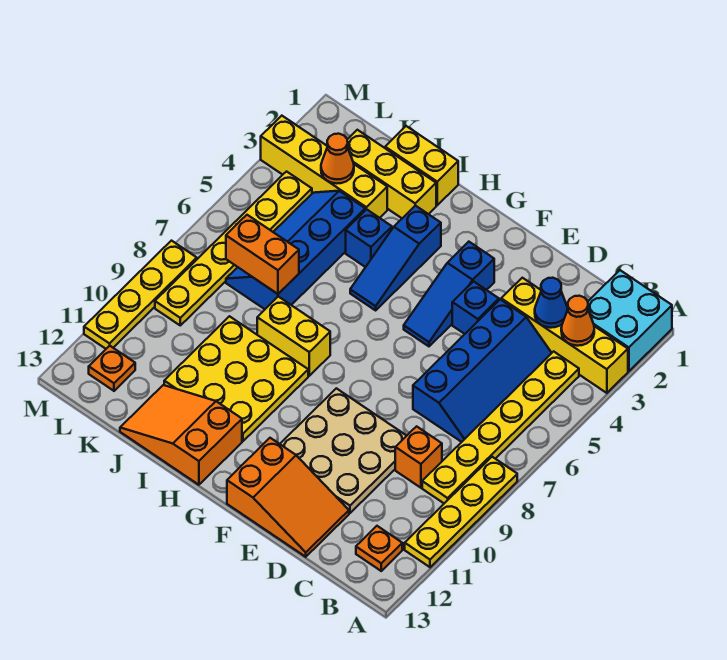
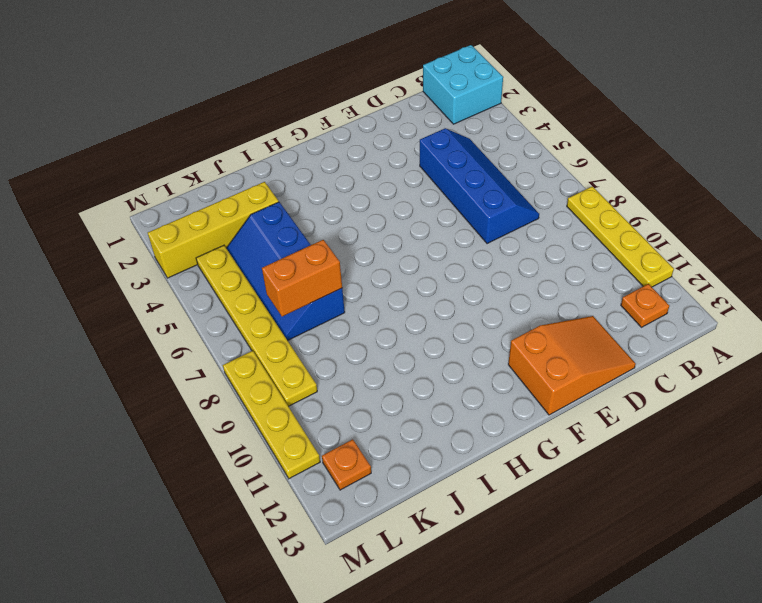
none -> yellow 1x4 brick [501,278,628,393]
none -> yellow 1x6 plate [422,351,579,503]
none -> orange 1x1 brick [395,426,442,488]

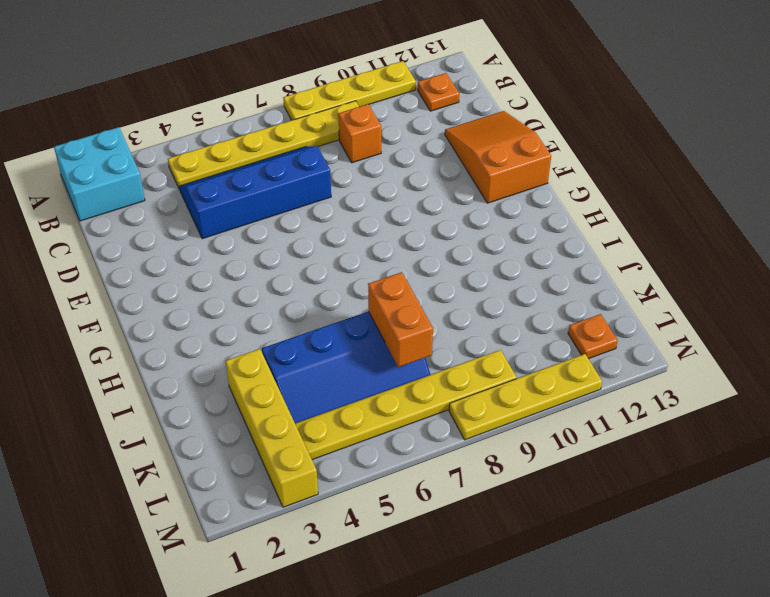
none -> yellow 1x4 brick [501,278,628,393]
none -> tan 3x3 plate [280,388,406,513]
none -> blue 1x1 brick [452,281,499,334]

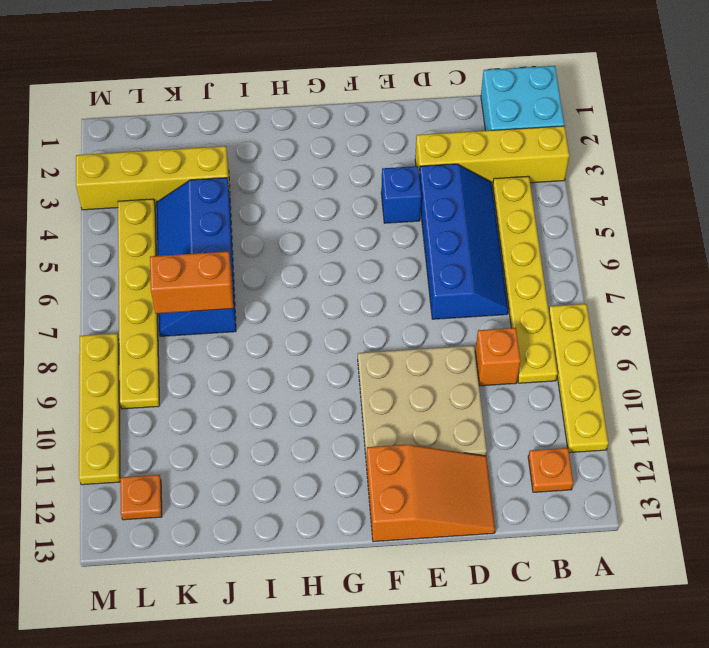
none -> blue 1x3 slope [404,242,494,346]
none -> blue 1x3 slope [350,205,441,310]
none -> yellow 1x2 brick [257,297,330,376]

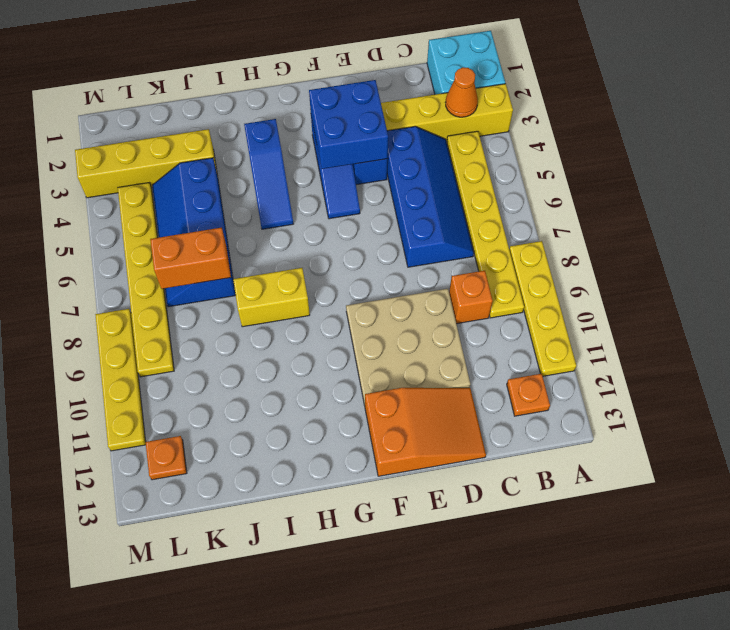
blue 2x2 brick [309,80,388,169] -> none
none -> yellow 3x3 plate [164,316,308,441]
none -> orange 2x3 slope [120,385,242,485]
none -> yellow 1x2 brick [385,126,458,205]

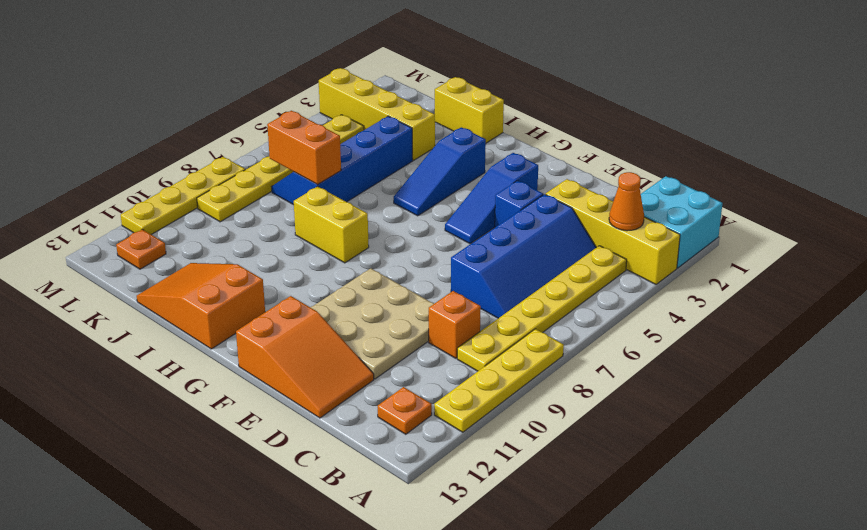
none -> yellow 3x3 plate [164,316,308,441]
none -> yellow 1x3 brick [347,130,436,218]
none -> blue 1x1 brick [346,209,392,267]

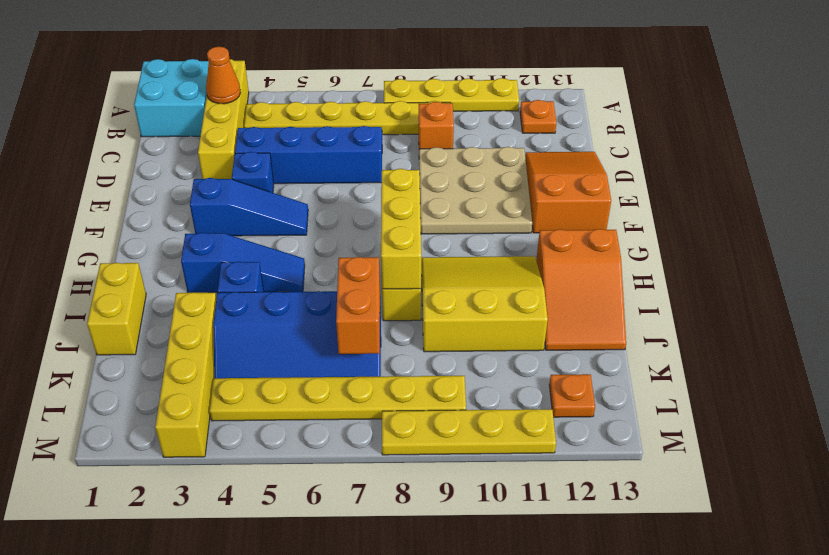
yellow 1x3 brick [381,169,421,289] -> yellow 1x3 brick moved to [347,130,436,218]
yellow 3x3 slope [422,256,548,352] -> yellow 3x3 plate [164,316,308,441]
none -> blue 1x1 cone [535,278,568,328]
none -> orange 1x1 cone [321,134,354,184]

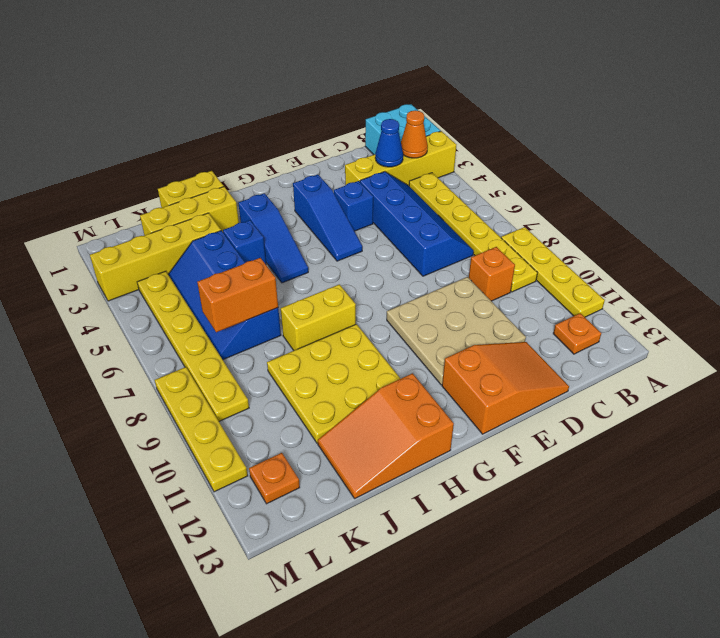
none -> orange 1x1 cone [321,134,354,184]

